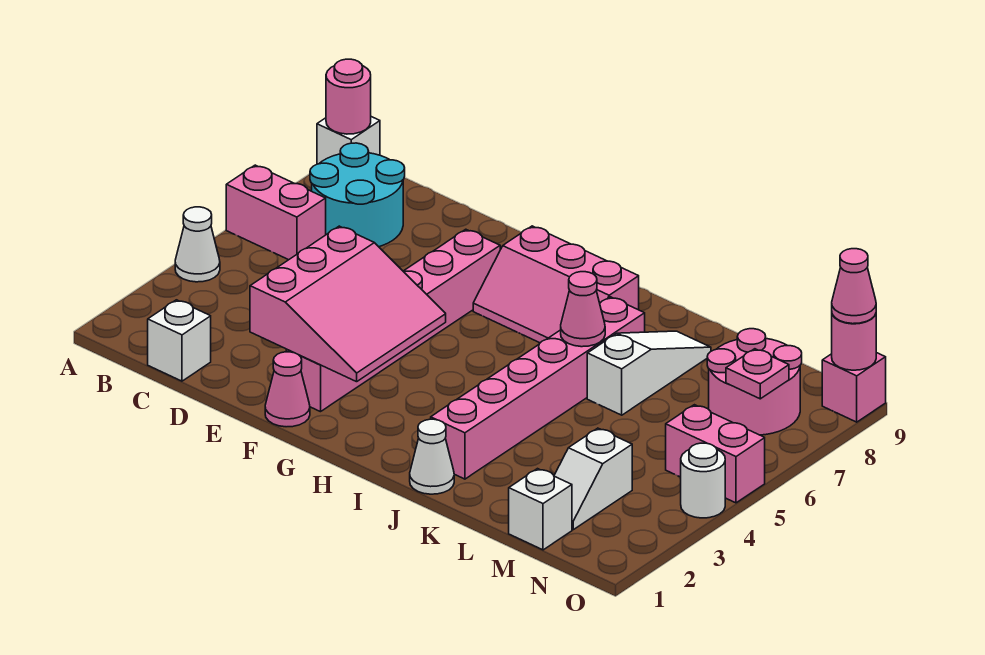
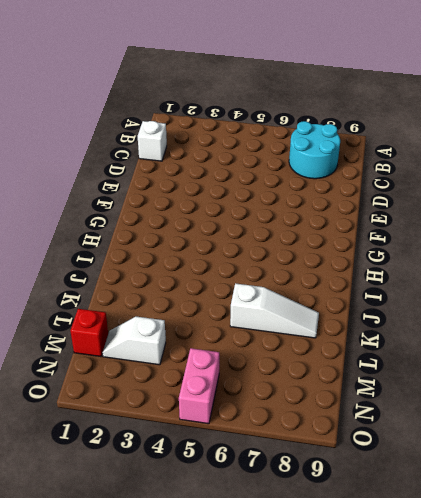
red 1x1 brick [71,309,108,357] -> white 1x1 brick [509,469,572,550]
none -> white 1x1 cone [175,207,220,282]
none -> pink 1x2 brick [226,165,326,260]
none -> white 1x1 brick [317,117,380,164]

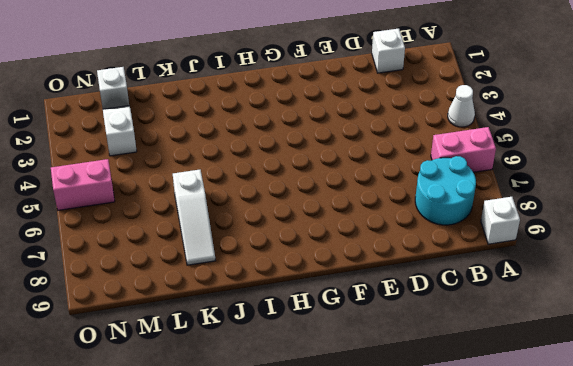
none -> pink 1x1 cone [265,352,310,427]
none -> pink 1x6 brick [286,229,500,412]
none -> pink 2x3 slope [473,226,639,343]

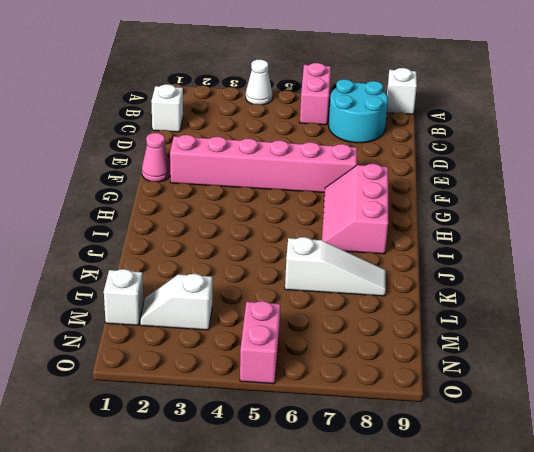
none -> white 1x1 cone [410,419,454,494]
none -> pink 1x6 brick [431,297,645,479]
none -> pink 2x2 round brick [707,329,802,435]

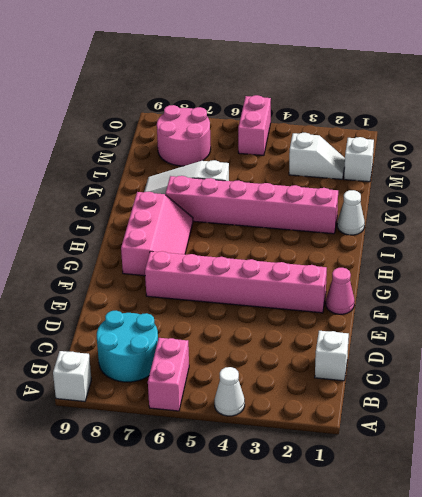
none -> white 1x1 round brick [681,443,725,518]
none -> pink 1x1 brick [822,353,886,422]
none -> pink 1x1 round brick [326,59,371,134]

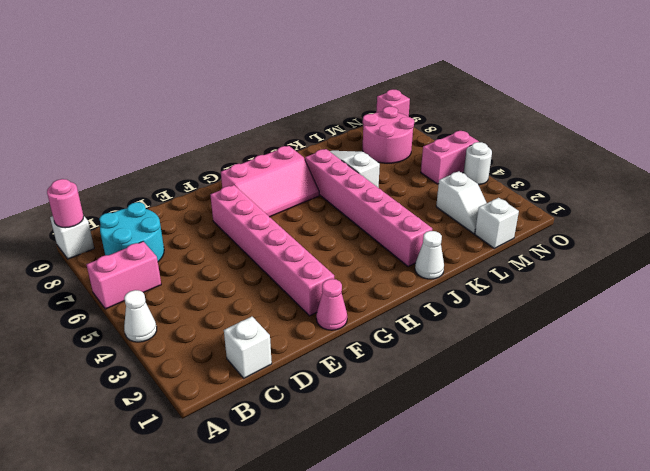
none -> pink 3x3 slope [250,226,446,382]
none -> pink 1x1 cone [561,272,605,347]
none -> pink 1x1 plate [726,349,789,399]

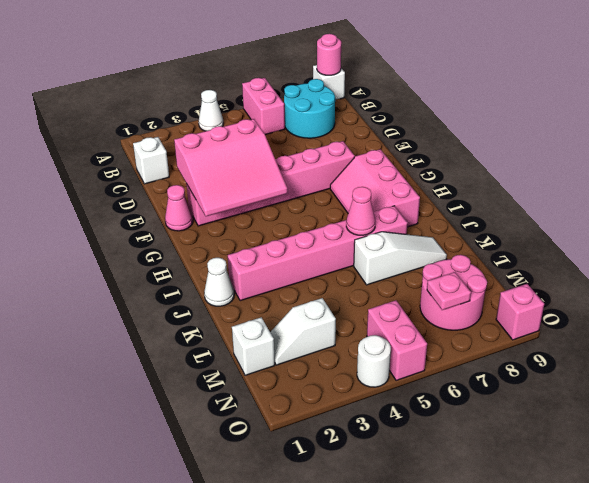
none -> pink 1x1 round brick [832,314,876,370]
none -> pink 1x1 cone [832,249,876,324]

